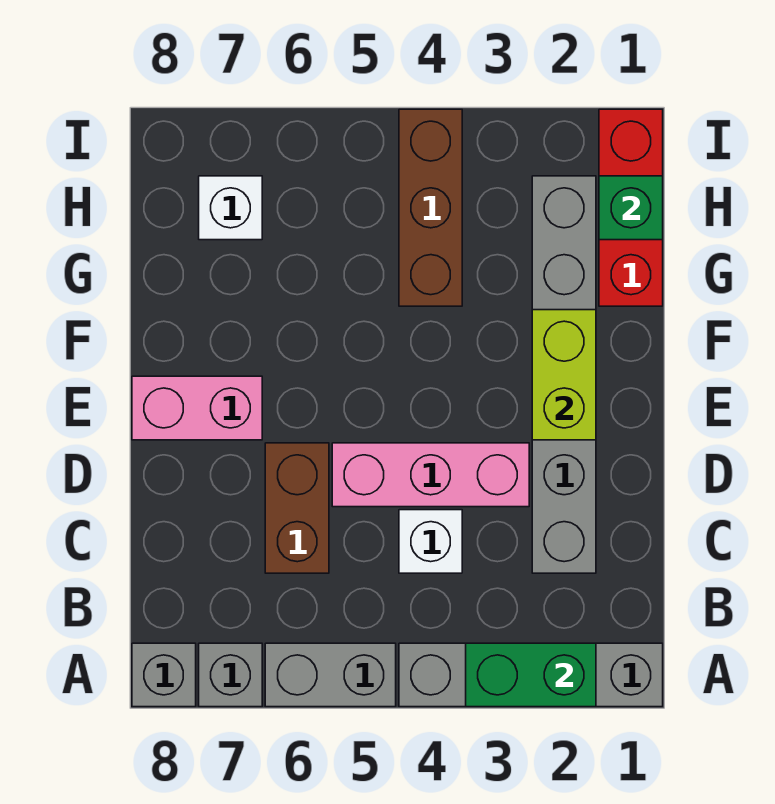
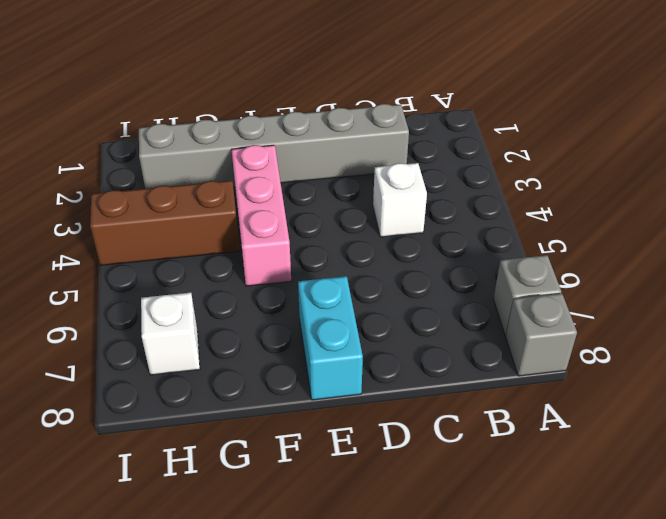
cyan 1x2 brick [298,276,363,400] -> pink 1x2 brick [132,376,262,440]
pink 1x3 brick [232,145,291,286] -> pink 1x3 brick moved to [332,443,529,507]
none -> grey 1x4 brick [399,643,663,707]
none -> grey 1x2 brick [265,643,396,707]
none -> brown 1x2 brick [265,443,329,573]

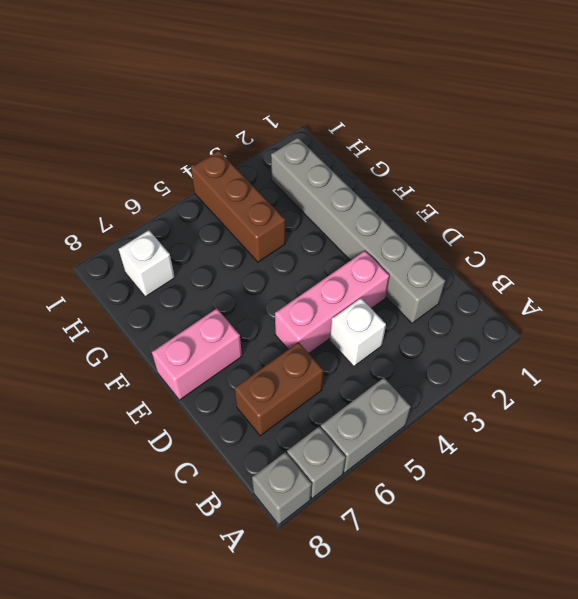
brown 1x2 brick [234,342,323,436] -> brown 1x2 brick turned to [265,443,329,573]
none -> grey 1x4 brick [399,643,663,707]
none -> red 1x3 brick [599,109,663,306]
none -> green 1x2 brick [466,643,596,707]

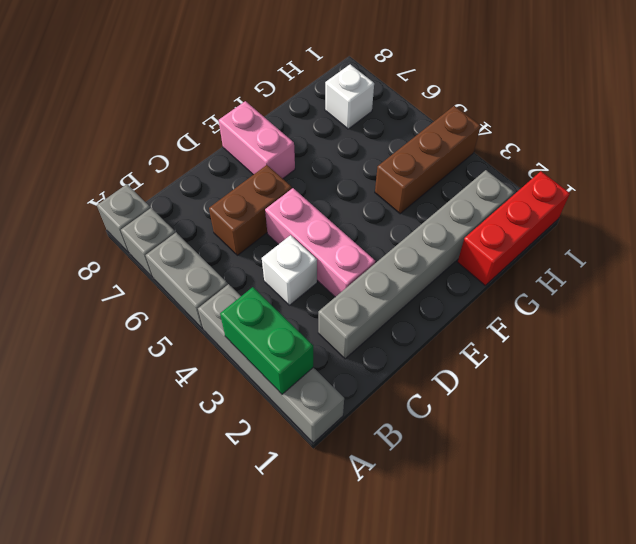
none -> lime 1x2 brick [532,310,596,440]
none -> green 1x1 brick [599,176,663,240]

